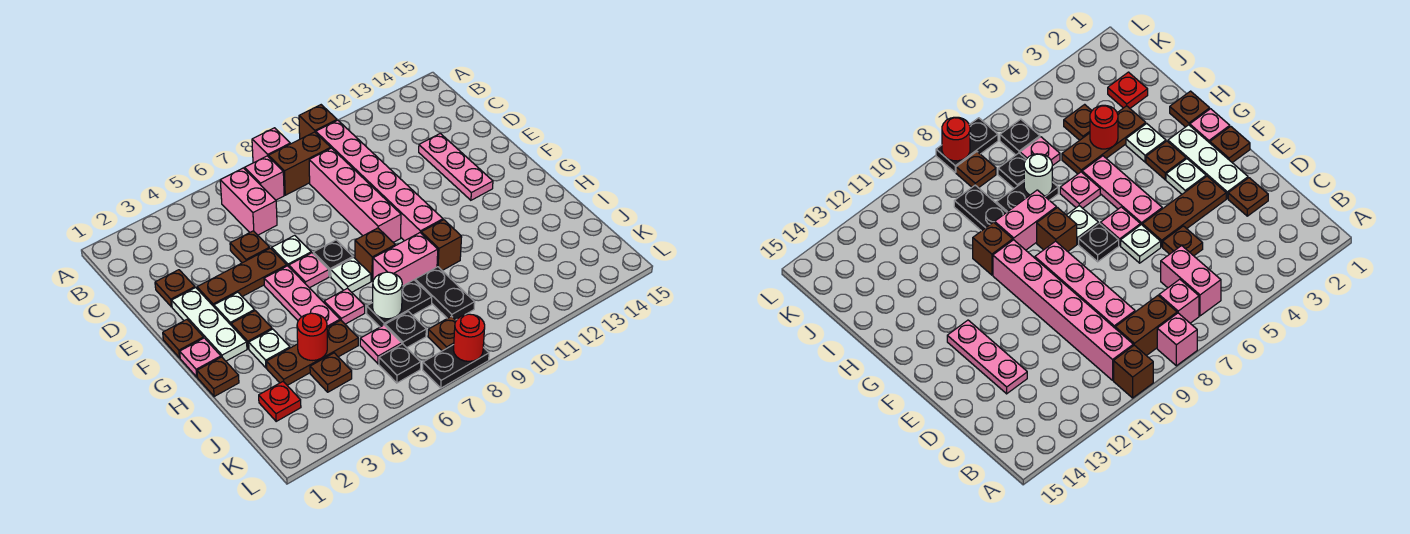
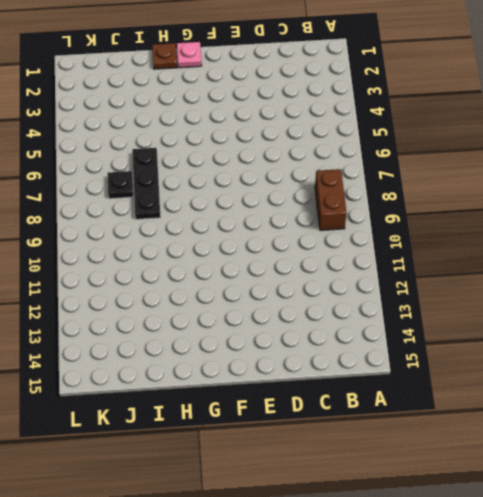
black 1x3 plate [132,148,161,219] -> black 1x2 plate [367,280,432,327]
none -> pink 1x1 brick [252,128,290,163]
none -> brown 1x1 brick [299,105,337,139]
none -> pink 1x2 brick [220,168,277,235]
none -> pink 1x1 brick [245,156,284,200]

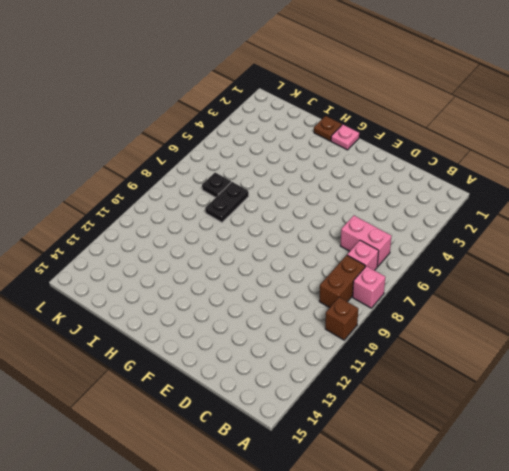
none -> pink 1x6 brick [316,120,443,241]
none -> pink 1x4 brick [309,148,401,242]
none -> brown 1x1 plate [155,270,195,307]
none -> brown 1x1 plate [230,231,270,263]

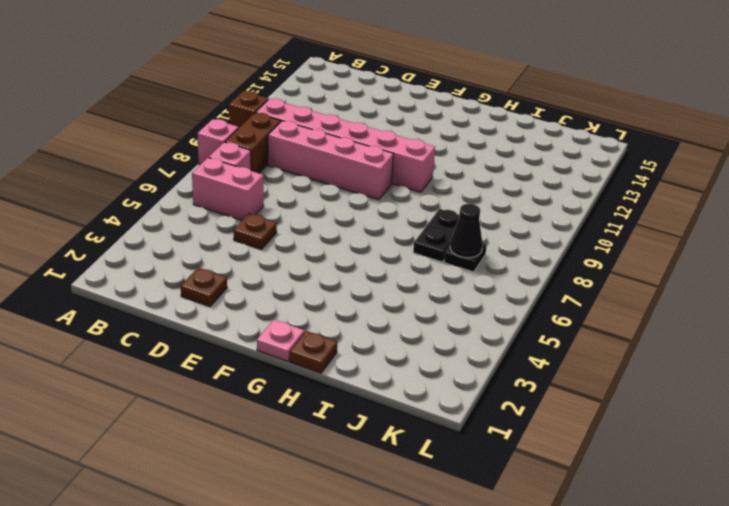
black 1x1 cone [450,204,483,258] -> none
none -> pink 1x3 plate [419,134,493,200]
none -> white 1x3 plate [172,288,247,361]
none -> brown 1x3 plate [197,248,287,306]
none -> white 1x1 plate [272,235,311,267]

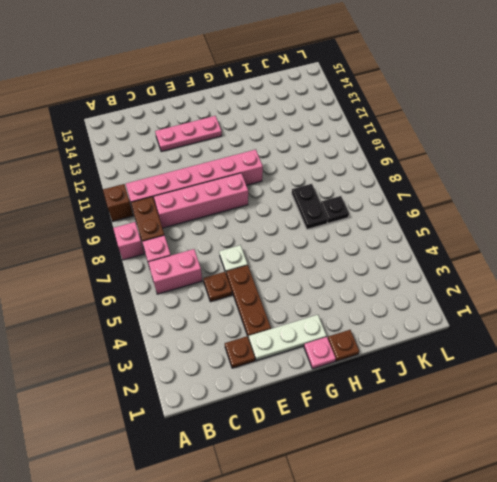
none -> brown 1x1 plate [163,320,204,358]
none -> white 1x1 plate [214,292,254,325]
none -> pink 1x3 plate [264,266,340,328]
none -> pink 1x1 plate [289,253,329,288]

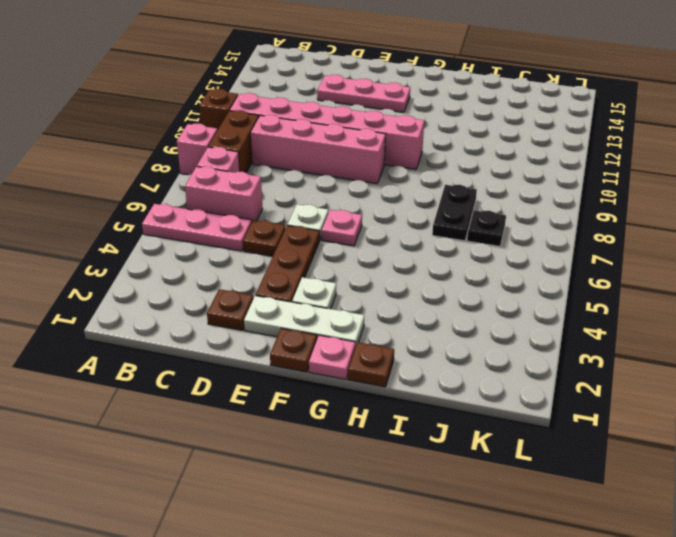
pink 1x3 plate [142,204,252,251] -> pink 1x3 plate moved to [264,266,340,328]
none -> black 1x1 plate [313,240,353,277]
none -> brown 1x1 plate [231,311,272,349]
none -> white 1x1 plate [331,257,371,292]
none -> brown 1x1 brick [355,228,395,281]

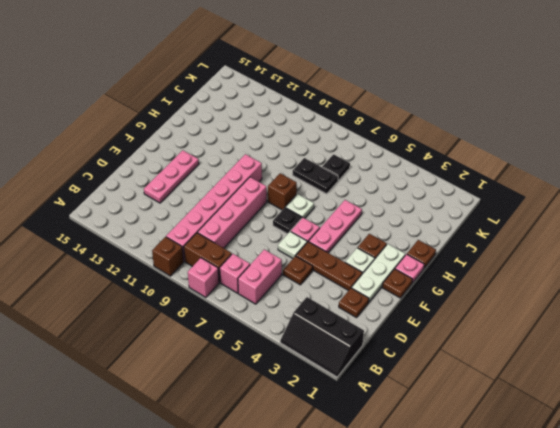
black 2x3 slope [280,297,364,377] -> none
none -> white 1x1 plate [249,329,290,368]
none -> pink 1x1 plate [324,288,365,324]
none -> pink 1x2 brick [373,233,438,286]
none -> brown 1x1 brick [421,220,462,270]

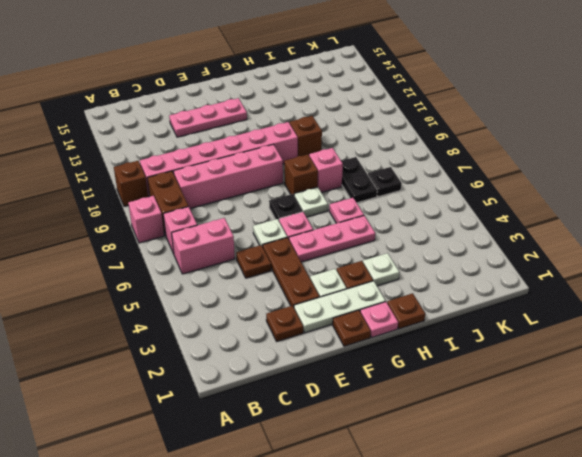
pink 1x1 brick [309,148,343,192] -> pink 1x2 brick [373,233,438,286]
none -> brown 1x3 plate [266,320,358,385]
none -> black 1x2 plate [415,267,475,320]
none -> red 1x1 plate [259,382,301,421]
none -> brown 1x1 plate [310,353,352,392]

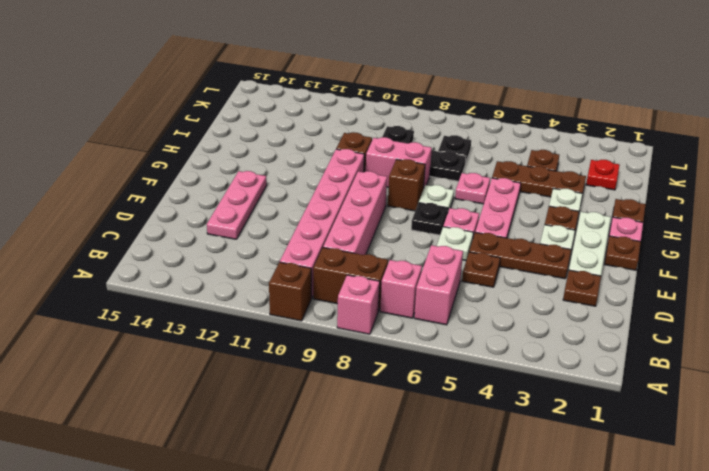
none -> pink 1x1 plate [360,325,402,364]
none -> black 1x1 plate [379,344,421,383]
none -> brown 1x1 plate [428,316,456,351]
none -> black 1x2 plate [423,345,489,388]

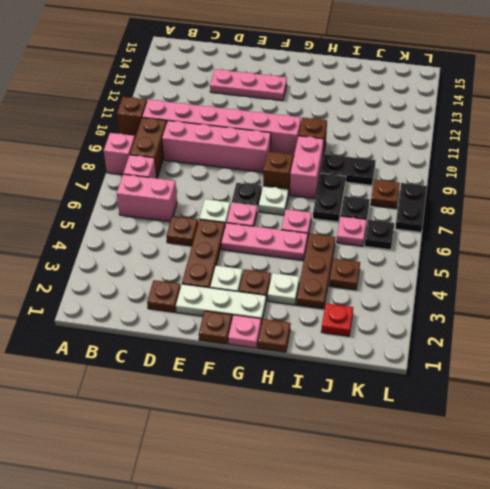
none -> red 1x1 round brick [297,313,327,360]
none -> white 1x1 round brick [373,272,402,319]
none -> red 1x1 round brick [454,314,485,361]

